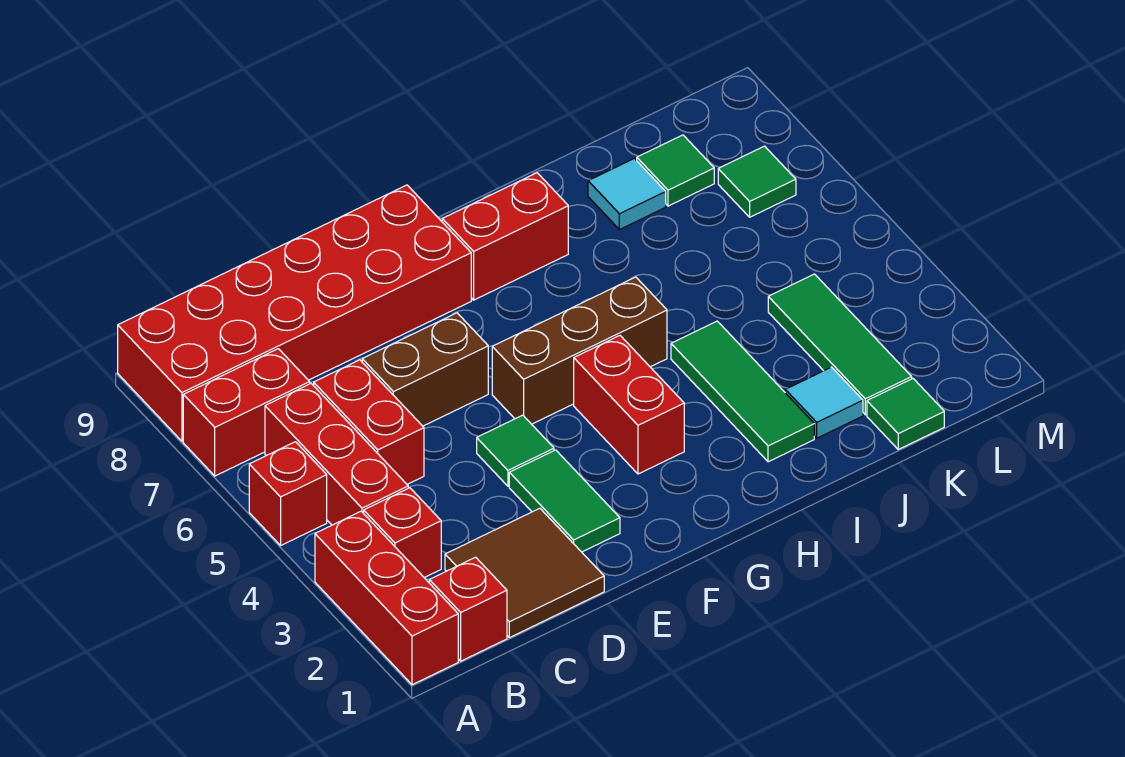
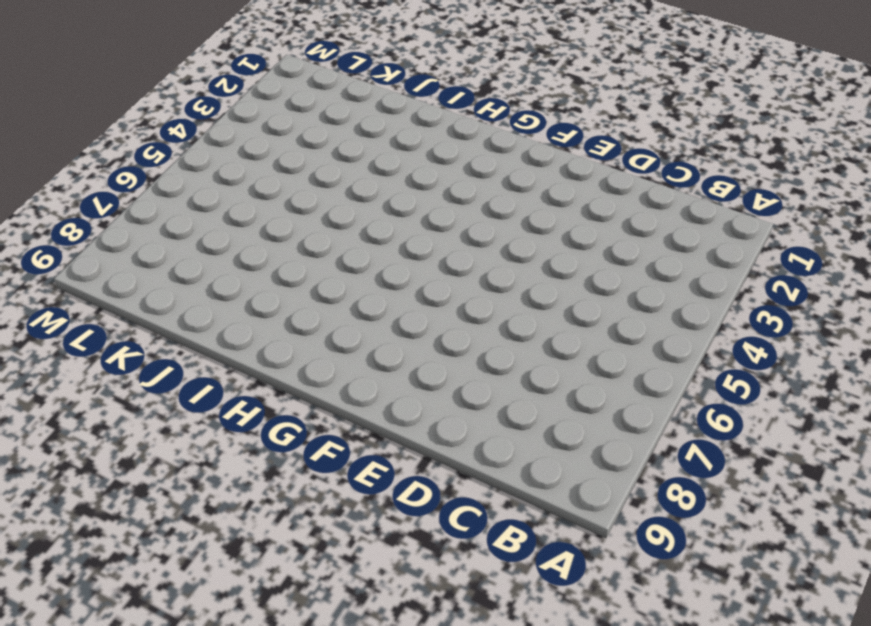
none -> red 1x3 brick [315,511,458,685]
none -> red 1x1 brick [249,442,327,545]
none -> red 1x2 brick [183,349,310,476]

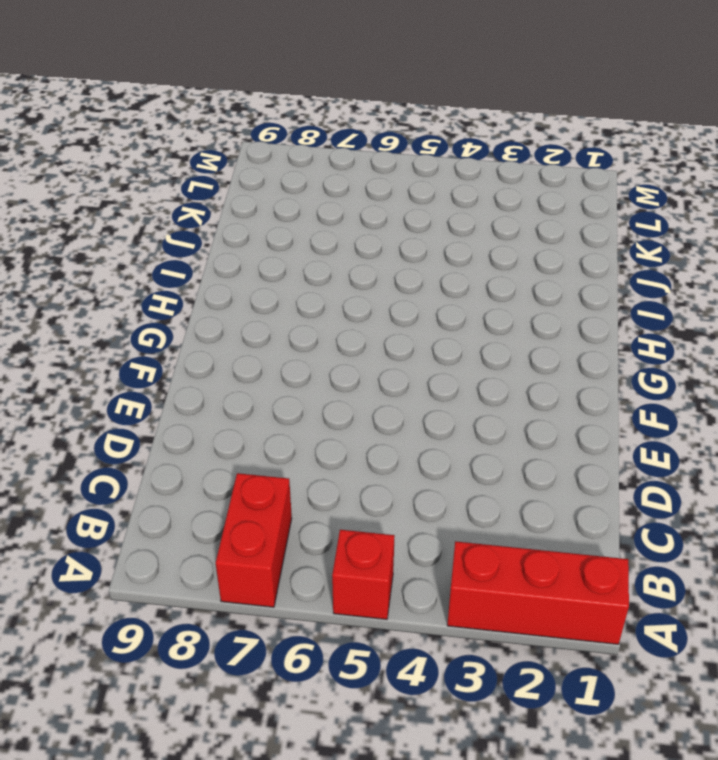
none -> red 2x6 brick [118,185,471,441]
none -> red 1x1 brick [429,557,507,661]
none -> red 1x1 brick [364,488,441,578]

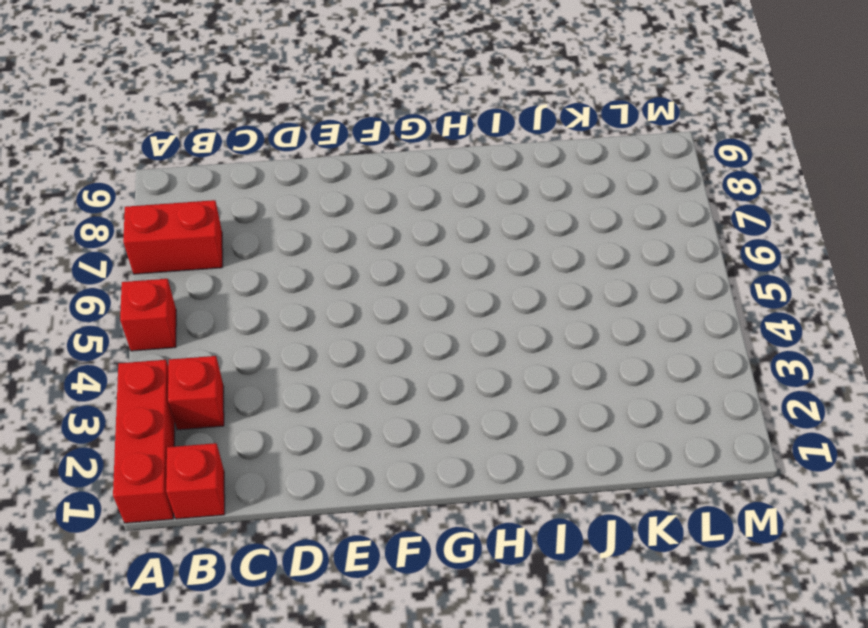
none -> red 2x6 brick [118,185,471,441]
none -> red 1x3 brick [265,384,408,525]
none -> brown 2x2 tile [445,508,604,638]

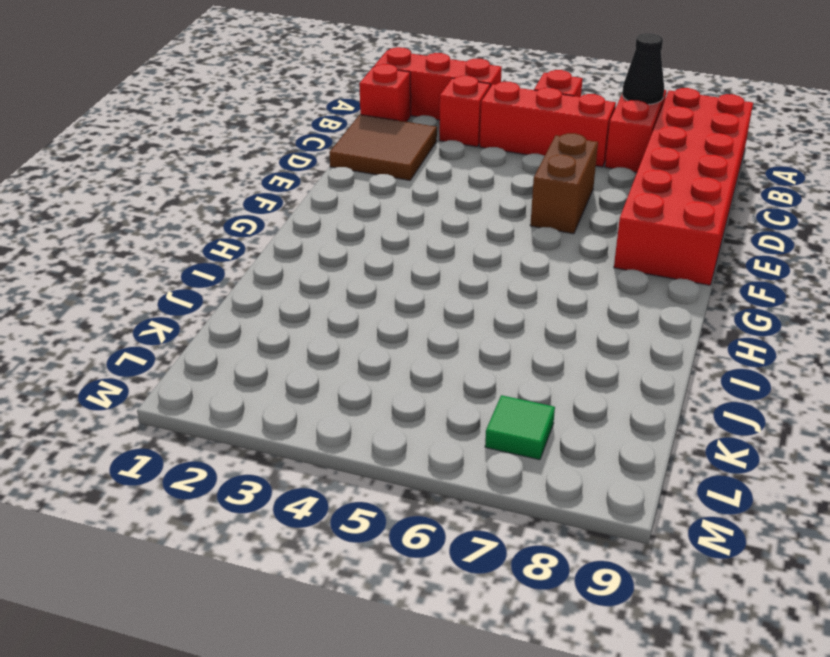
black 1x1 cone [622,33,664,104] -> none
none -> red 1x2 brick [314,360,424,484]
none -> green 1x2 tile [509,450,620,552]
none -> green 1x1 tile [477,415,554,486]

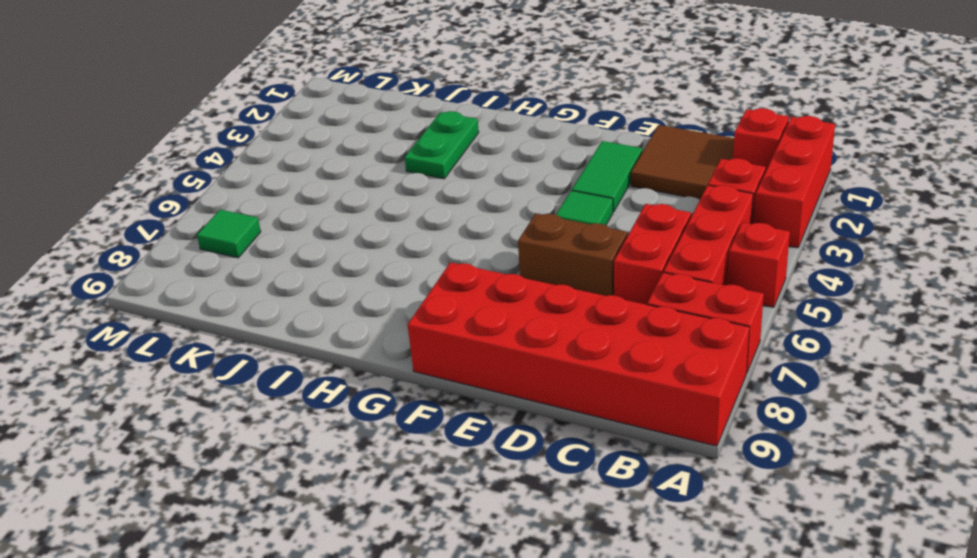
green 1x2 plate [405,111,479,179] -> green 1x3 tile [671,321,814,462]
none -> brown 1x3 brick [492,277,667,424]
none -> red 1x2 brick [574,336,684,474]
none -> red 1x2 brick [442,173,568,300]

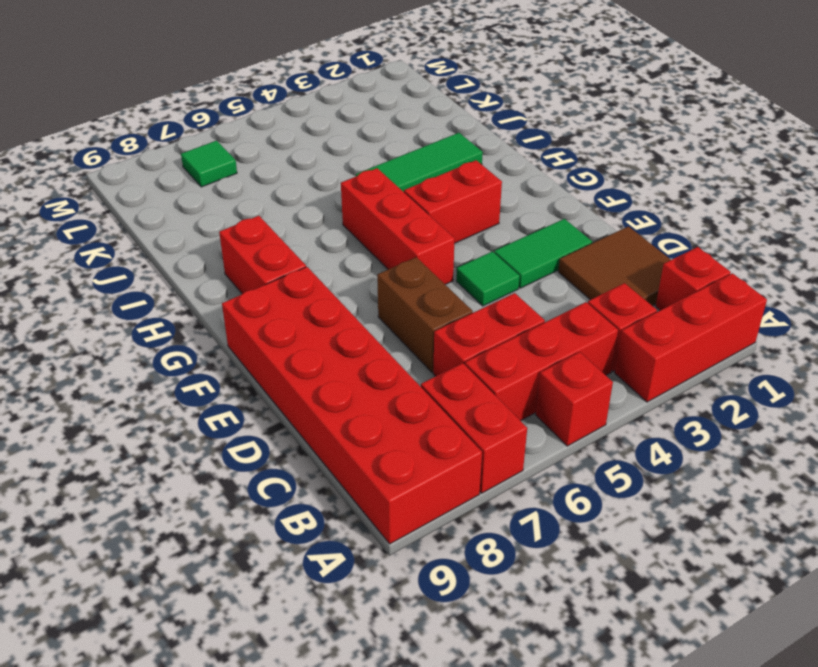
red 1x3 brick [341,168,455,284] -> brown 1x3 brick [492,277,667,424]
none -> cyan 1x1 tile [785,367,863,438]
none -> cyan 1x1 tile [588,158,666,230]
none -> green 1x1 tile [867,379,944,449]

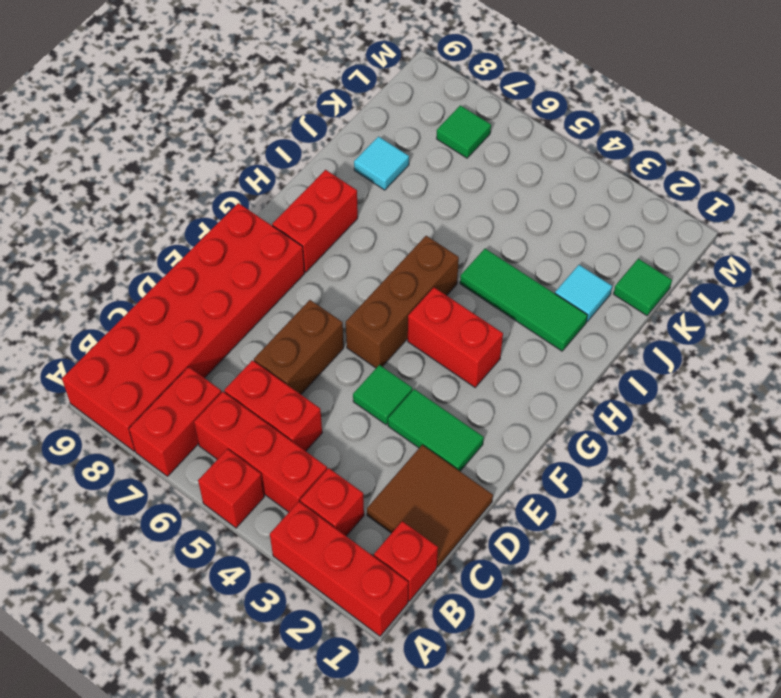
none -> green 1x3 tile [768,274,912,415]
none -> green 1x1 tile [637,135,714,206]

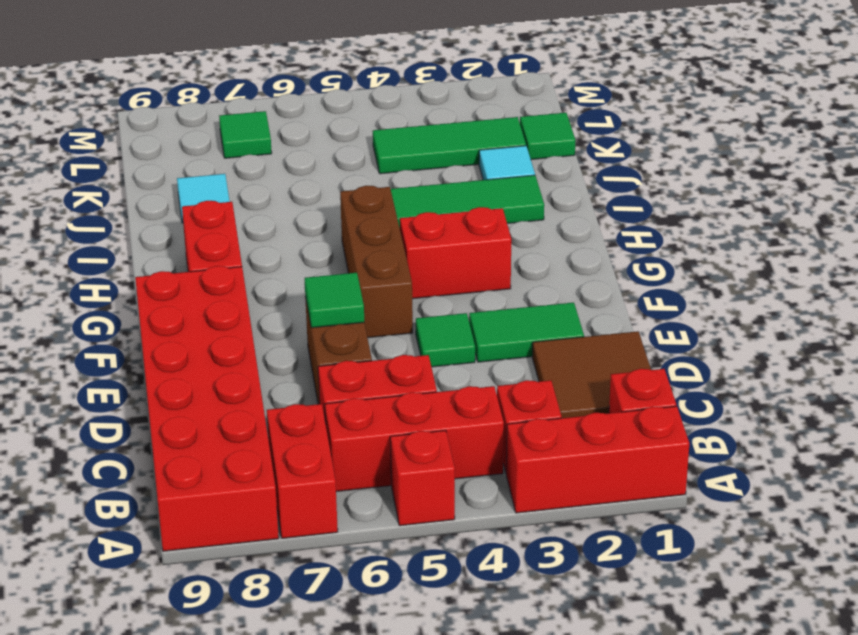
green 1x1 tile [305,273,364,328] -> green 1x1 tile moved to [637,135,714,206]

